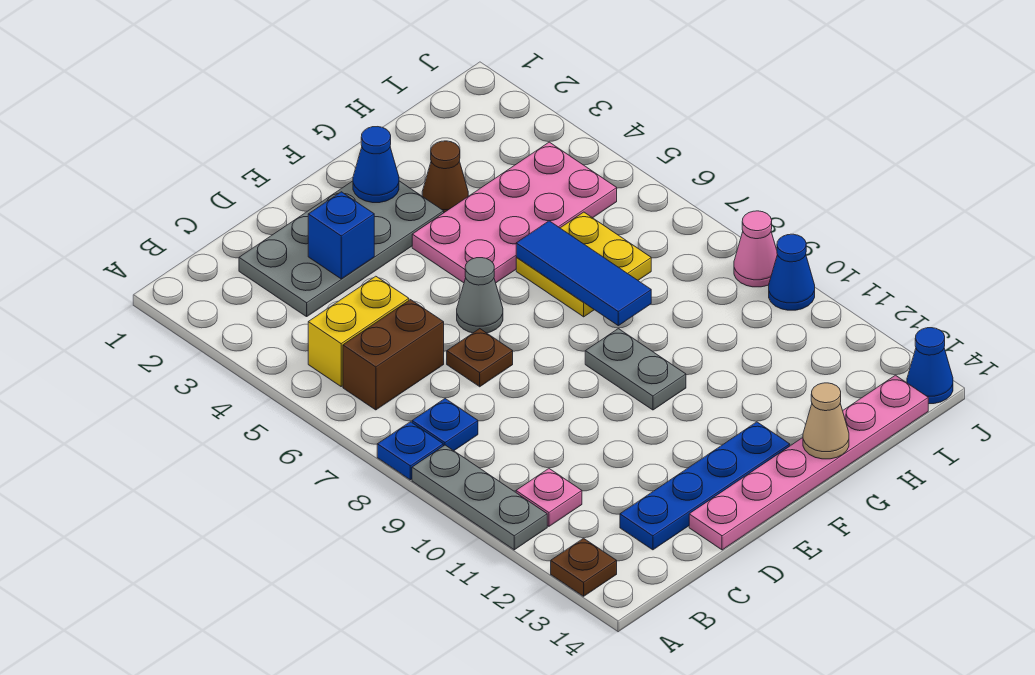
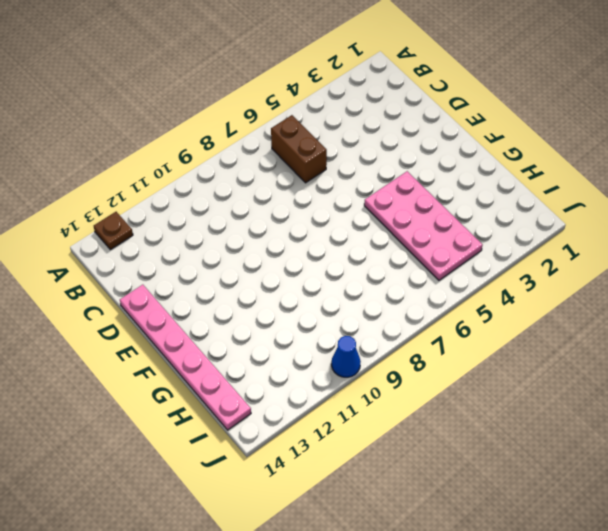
none -> blue 1x1 plate [377,422,443,480]
none -> grey 1x3 plate [412,445,547,550]
none -> yellow 1x2 brick [308,276,409,386]

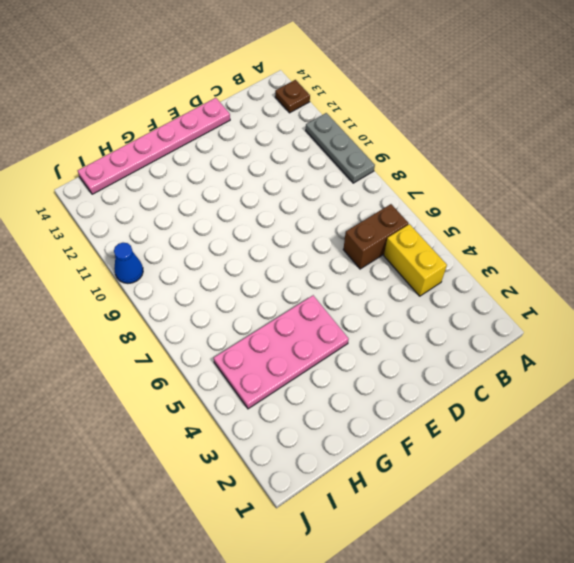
yellow 1x2 brick [384,224,447,296] -> yellow 1x2 brick turned to [308,276,409,386]
none -> blue 1x1 plate [377,422,443,480]
none -> blue 1x1 plate [412,399,478,451]
none -> pink 1x1 plate [516,469,582,526]

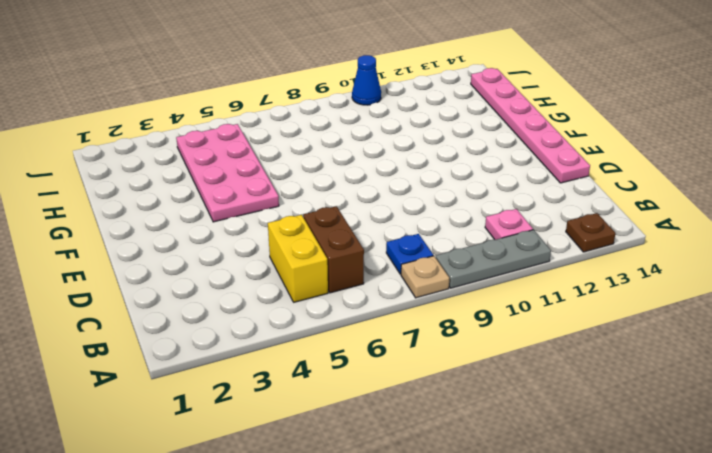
tan 1x1 plate [401,256,449,298] -> blue 1x1 plate [377,422,443,480]
none -> grey 2x4 plate [239,181,444,317]
none -> blue 1x4 plate [620,422,790,550]
none -> brown 1x1 plate [447,329,513,387]

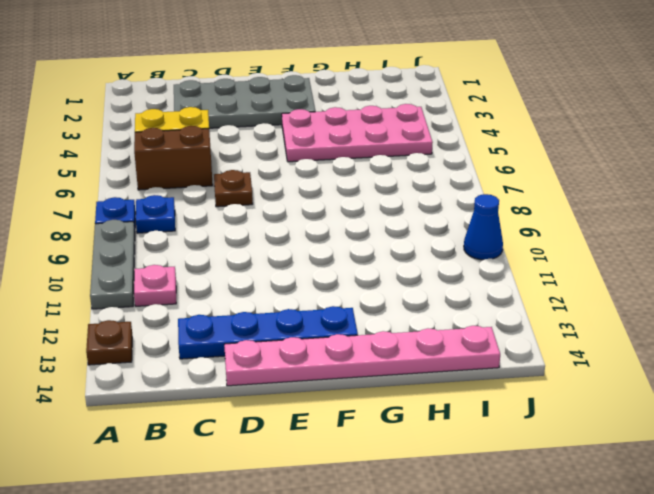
none -> grey 1x1 cone [457,258,503,333]
none -> grey 1x2 plate [585,329,686,410]
none -> brown 1x1 cone [422,141,468,212]

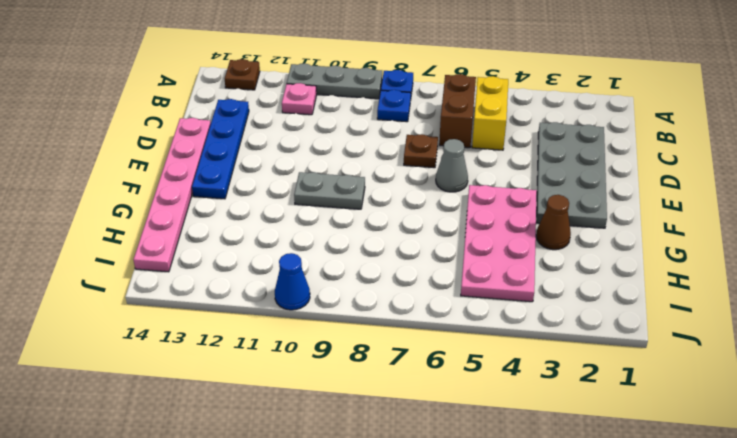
none -> yellow 2x2 plate [516,212,651,317]
none -> pink 1x1 cone [734,211,777,287]
none -> blue 1x1 cone [907,328,953,404]

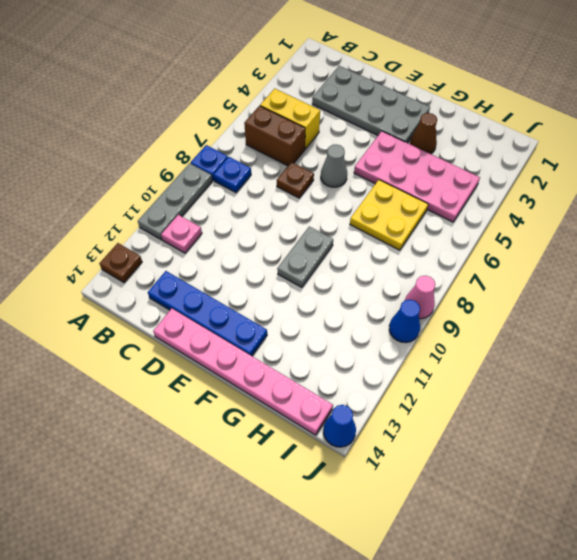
none -> blue 1x1 brick [308,192,374,279]
none -> blue 1x1 cone [353,127,399,203]
none -> blue 1x3 tile [516,221,651,326]

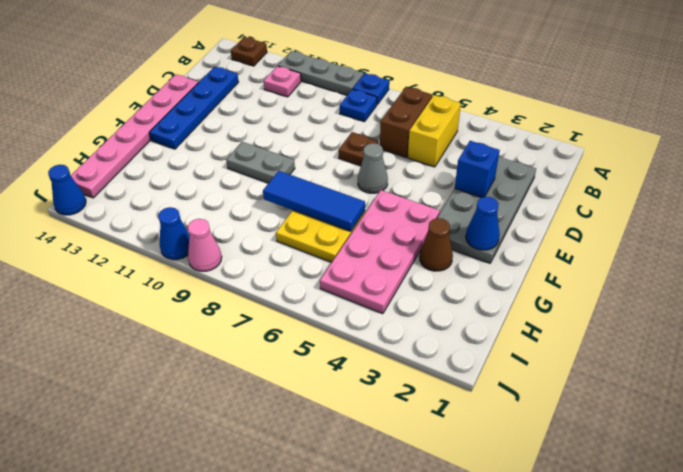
none -> tan 1x1 cone [803,383,849,459]

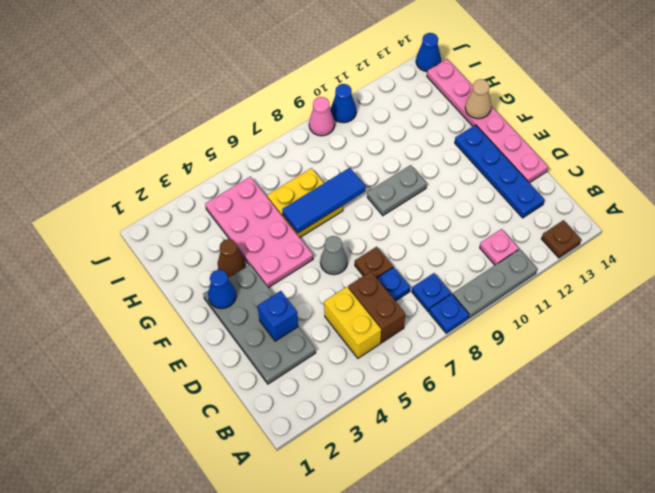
blue 1x1 plate [377,267,410,301] -> none

